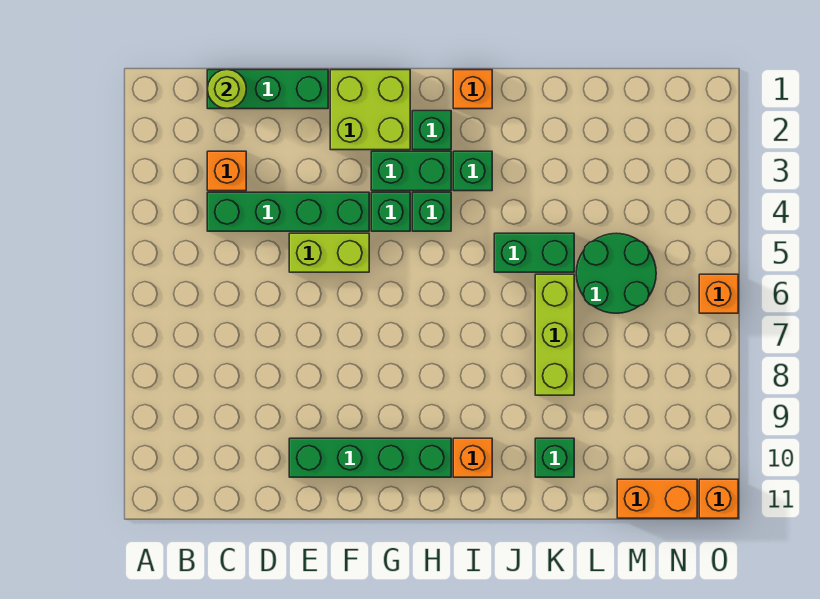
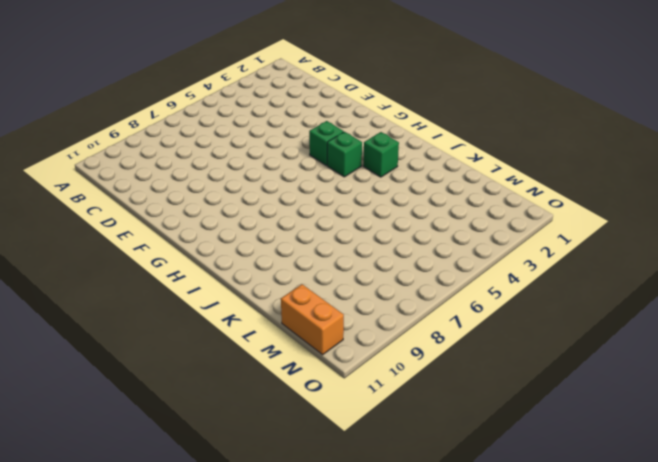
none -> green 1x3 brick [207,70,328,109]
none -> orange 1x1 brick [207,151,246,191]
none -> green 1x4 brick [207,192,369,231]

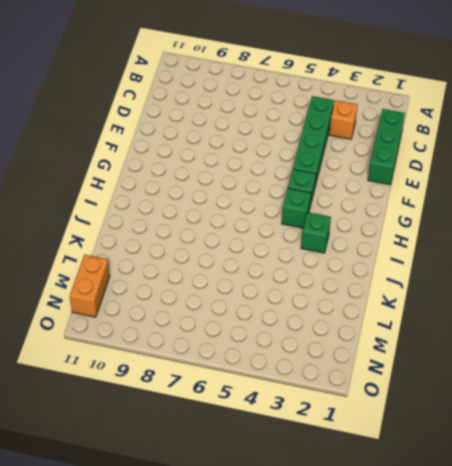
none -> lime 1x2 brick [289,233,369,272]
none -> green 1x4 brick [289,438,451,477]
none -> lime 2x2 brick [330,70,410,150]

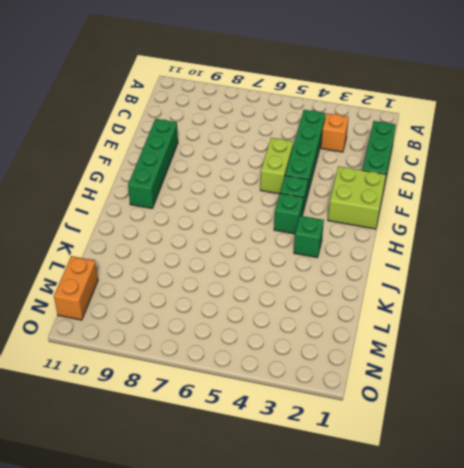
none -> green 1x2 brick [371,151,451,191]
none -> green 1x1 brick [412,111,451,150]
none -> orange 1x1 brick [453,70,492,109]

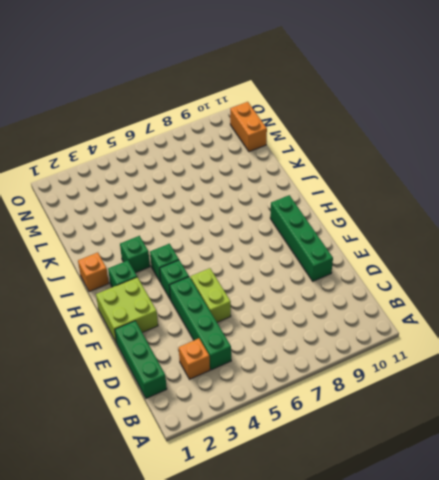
none -> green 1x2 brick [371,151,451,191]
none -> orange 1x1 brick [453,438,492,477]
none -> green 1x2 brick [494,233,574,272]

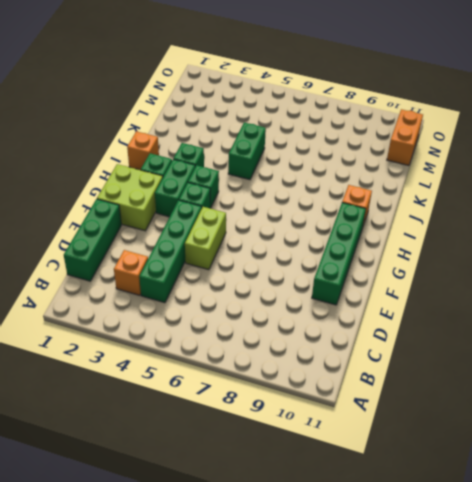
none -> lime 1x3 brick [535,274,574,395]
none -> green 1x1 brick [535,438,574,477]
none -> green 2x2 round brick [576,233,656,313]

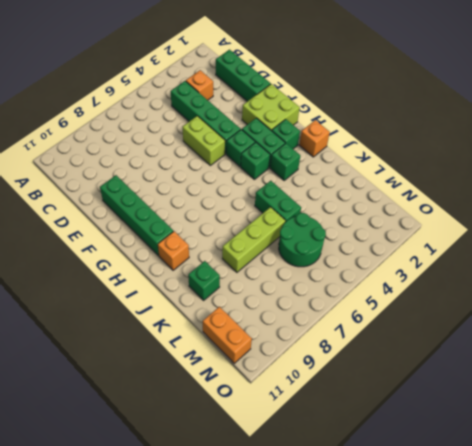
none -> orange 1x1 brick [699,274,738,313]
none -> orange 1x1 brick [699,479,738,518]
none -> lime 1x1 round brick [207,70,246,109]

